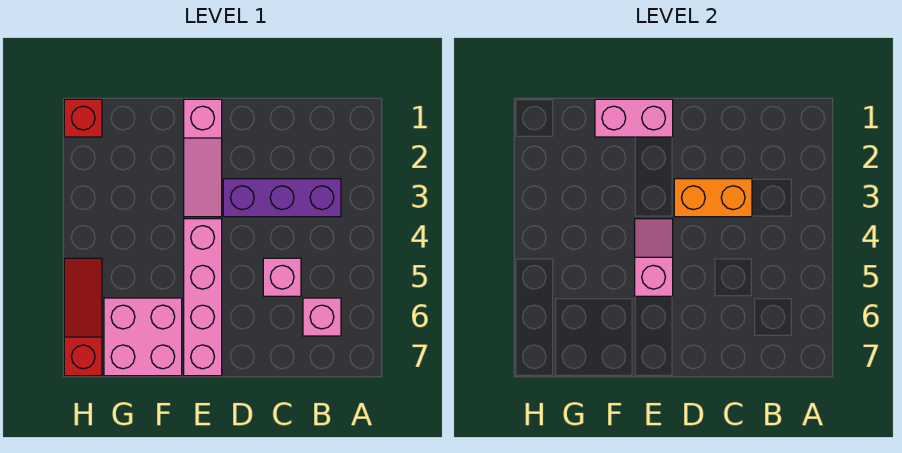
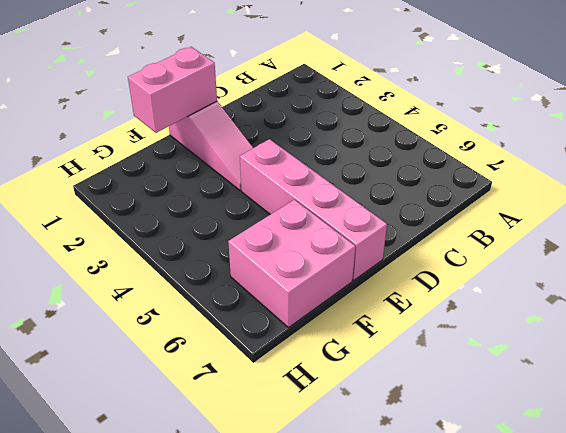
none -> purple 1x3 brick [223,179,341,217]
none -> pink 1x1 brick [303,298,341,336]

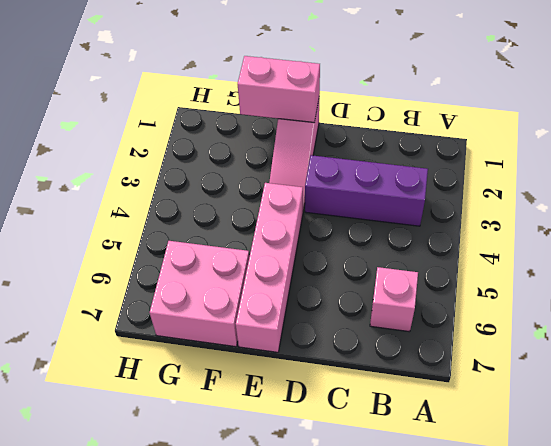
none -> pink 1x1 brick [263,258,301,296]
none -> red 1x1 brick [64,99,102,137]

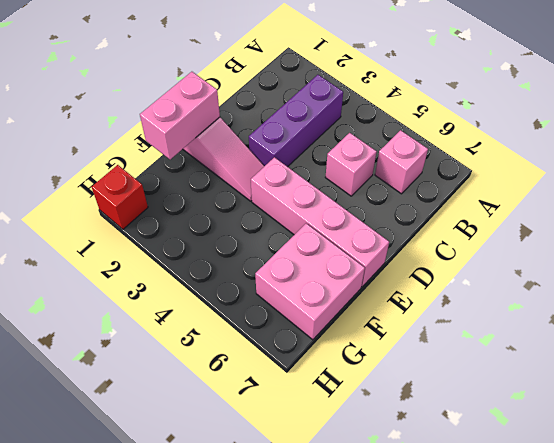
none -> red 1x3 slope [64,258,102,376]
none -> orange 1x2 brick [674,179,752,217]

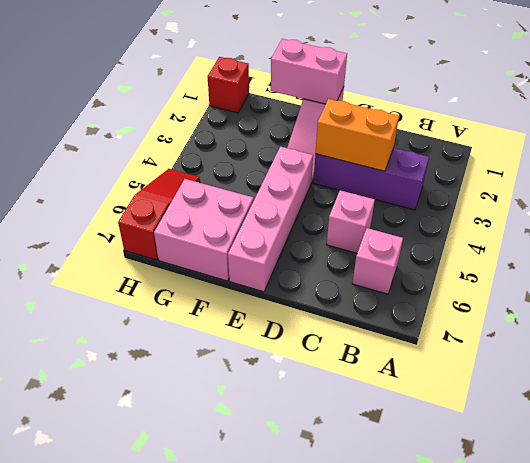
none -> pink 1x2 slope [635,219,673,296]

